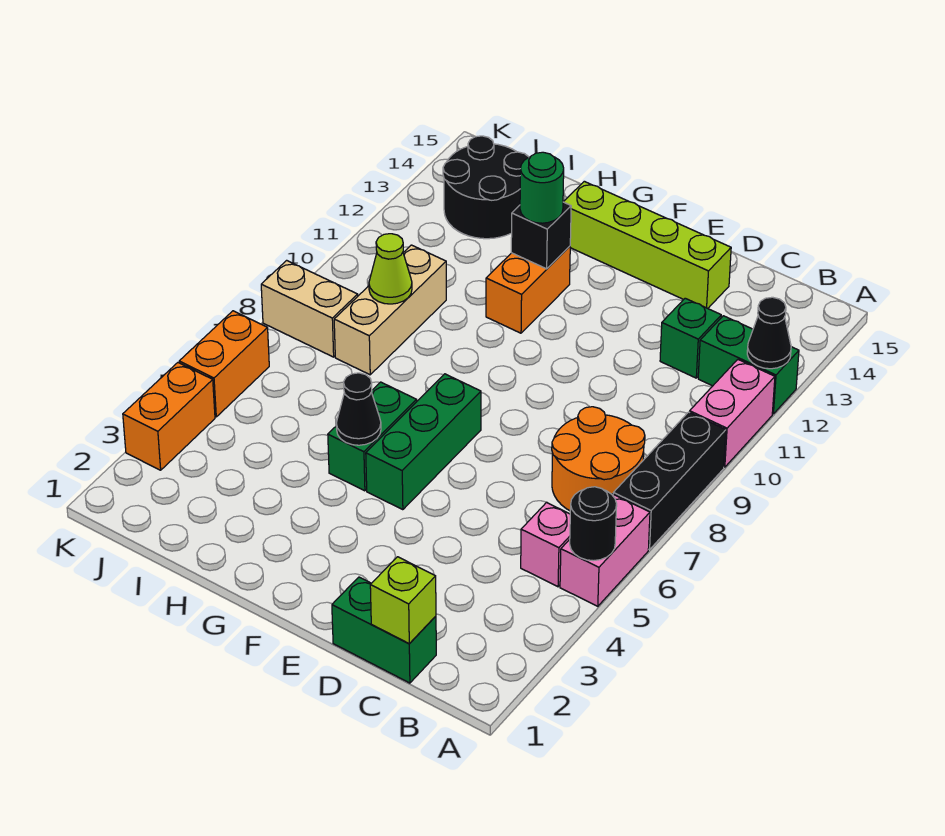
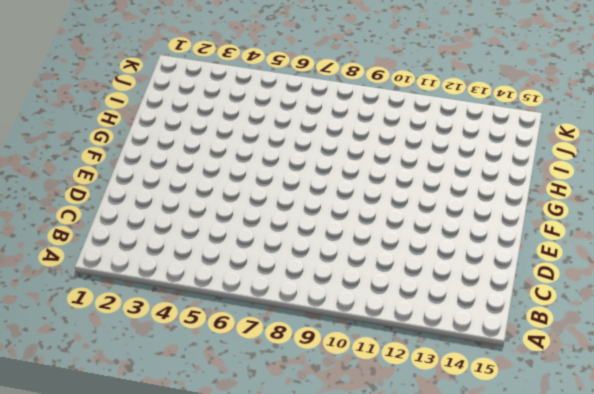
none -> pink 1x2 brick [560,494,650,606]
none -> black 1x3 brick [613,412,726,550]
none -> pink 1x2 brick [690,360,775,467]

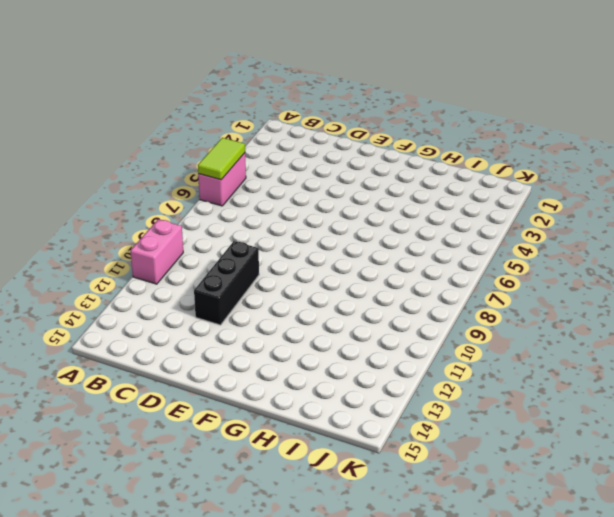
lime 1x2 tile [198,138,245,180] -> black 1x1 round brick [570,487,617,561]
black 1x3 brick [194,241,259,325] -> black 1x3 brick moved to [613,412,726,550]
none -> green 1x2 brick [698,316,799,414]
none -> pink 1x1 brick [521,502,570,587]
none -> orange 2x2 round brick [552,407,645,511]

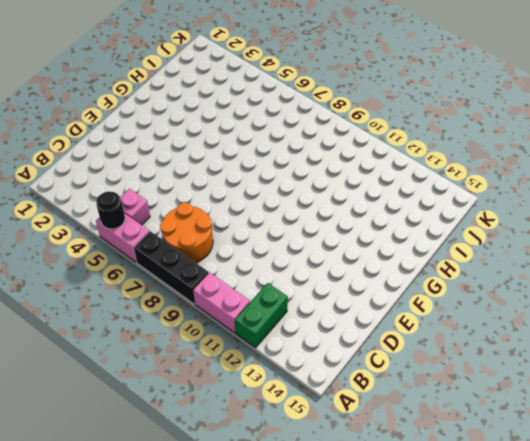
none -> green 1x2 brick [332,577,436,683]
none -> green 1x1 brick [660,298,721,378]
none -> lime 1x4 brick [564,181,731,308]

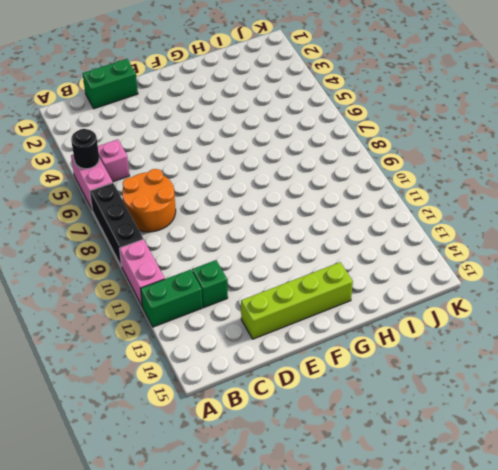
none -> green 1x3 brick [366,374,481,510]
none -> green 1x2 brick [328,382,417,491]
none -> orange 1x2 brick [486,246,570,333]

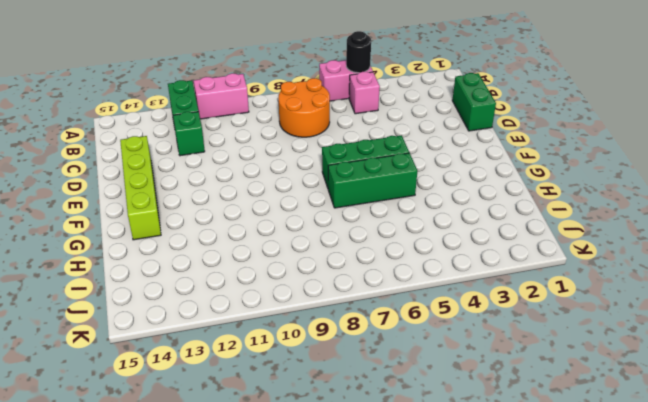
green 1x3 brick [328,153,417,208] -> green 1x2 brick [328,382,417,491]
none -> black 1x3 brick [613,412,726,550]
none -> orange 1x2 brick [486,246,570,333]
none -> tan 1x3 brick [334,245,446,375]

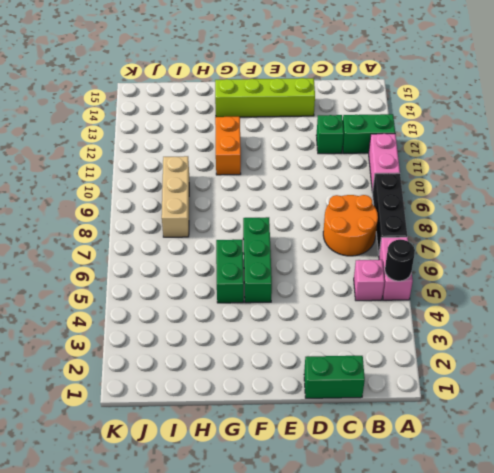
none -> black 2x2 round brick [443,136,528,239]
none -> tan 1x2 brick [261,260,358,357]
none -> orange 1x2 brick [123,363,215,470]

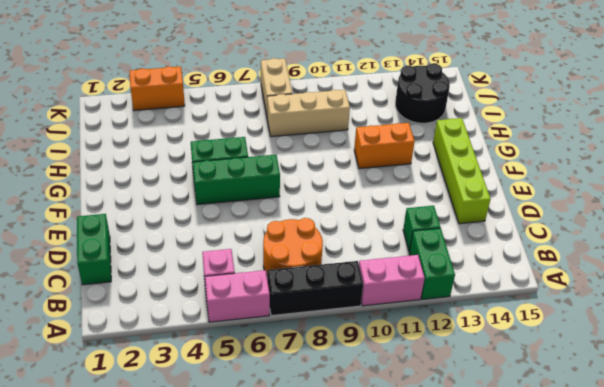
none -> orange 1x2 brick [179,311,269,417]
none -> black 1x1 round brick [570,487,617,561]
none -> black 1x1 cone [747,297,791,369]

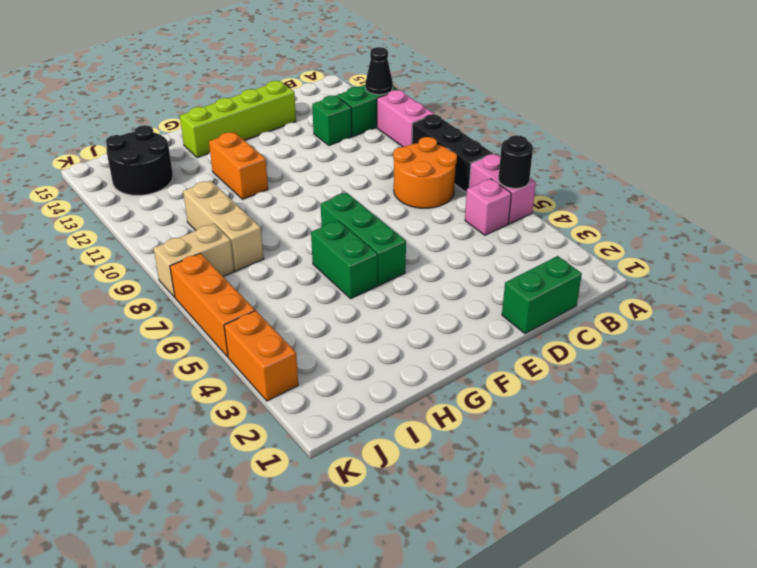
orange 1x3 brick [170,253,255,357] -> orange 1x2 brick [179,311,269,417]
none -> lime 1x1 brick [370,557,436,644]
none -> black 1x1 cone [336,373,381,445]
none -> black 1x1 brick [511,202,571,269]

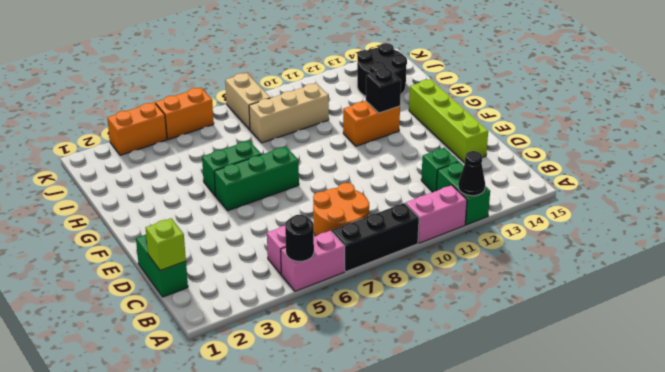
none -> black 1x1 cone [336,373,381,445]
none -> lime 1x1 cone [369,234,412,304]
none -> green 1x1 round brick [520,152,564,223]

